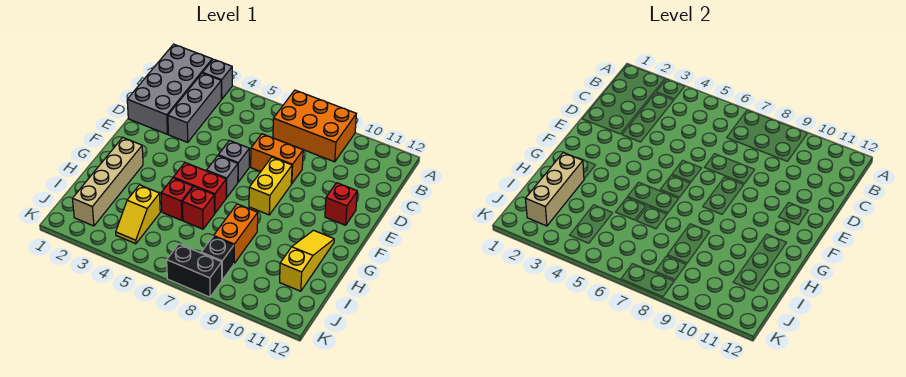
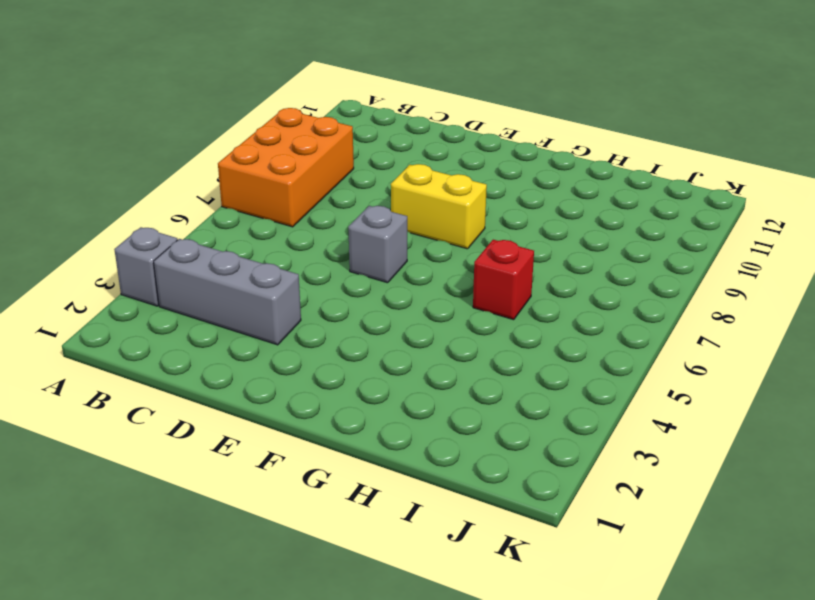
none -> grey 2x4 brick [127,44,212,134]
none -> orange 1x2 brick [251,134,303,184]
none -> red 1x1 brick [325,183,357,225]

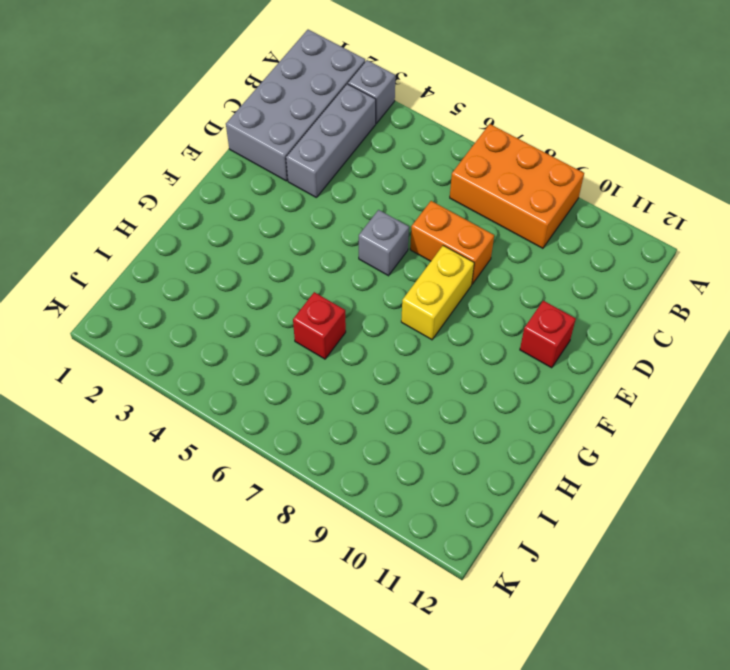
none -> grey 1x1 brick [207,156,238,197]
none -> tan 1x4 brick [72,138,143,226]
none -> red 1x2 brick [173,163,227,213]

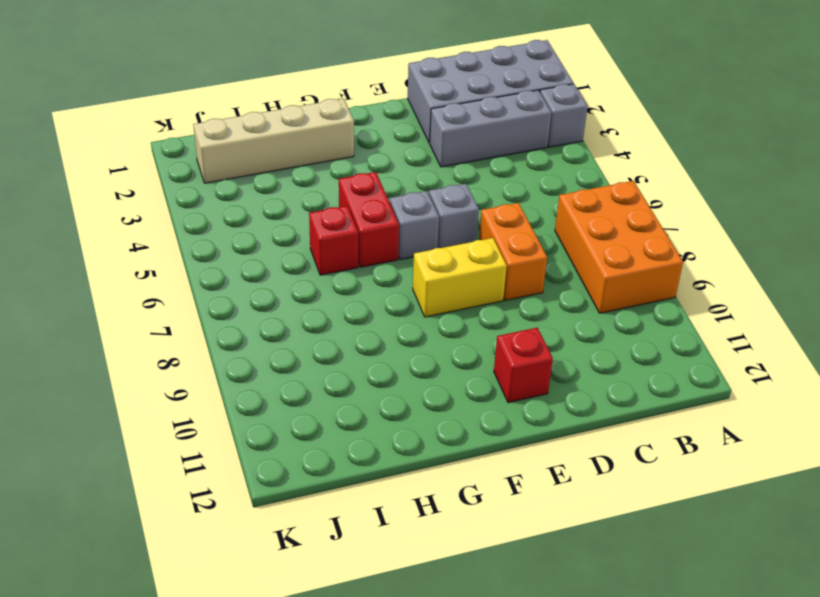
none -> yellow 1x3 slope [280,230,334,291]
none -> red 1x1 brick [161,178,193,220]
none -> orange 1x2 brick [214,204,258,263]

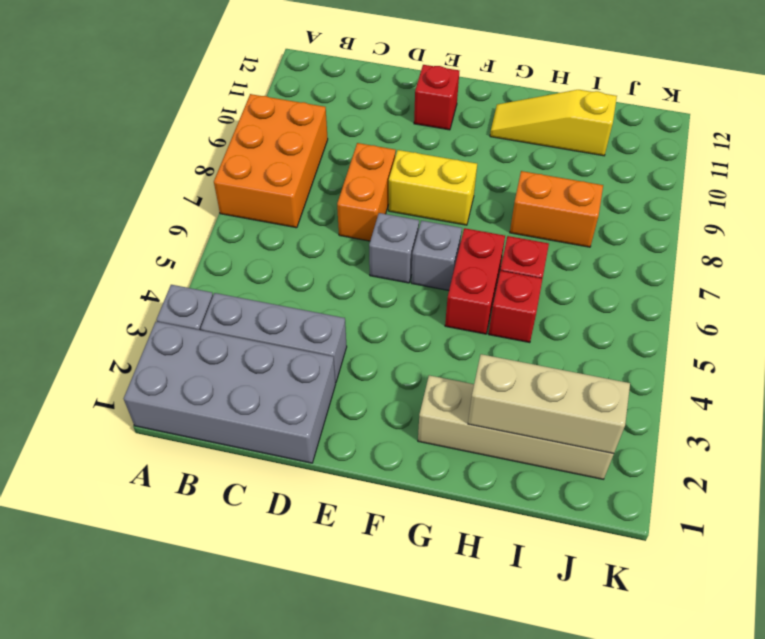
none -> yellow 1x2 slope [116,185,160,244]
none -> black 1x1 brick [201,236,234,280]
none -> black 1x2 brick [167,244,222,297]

